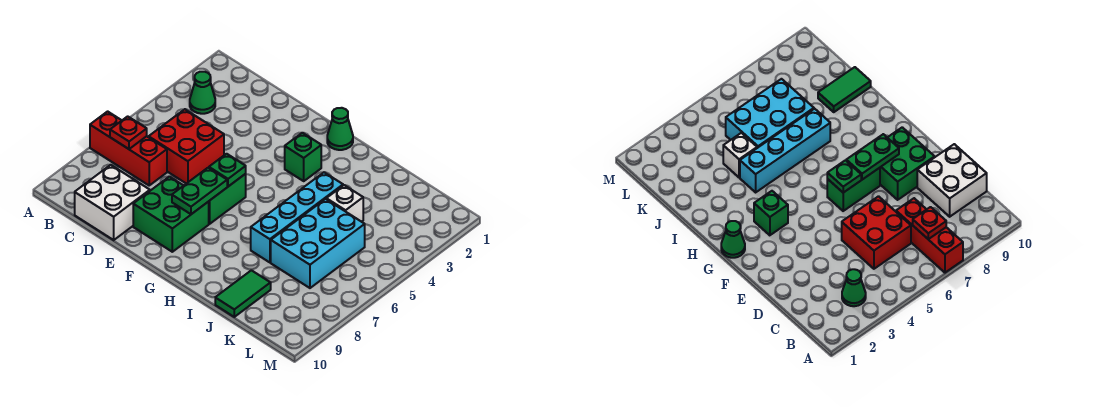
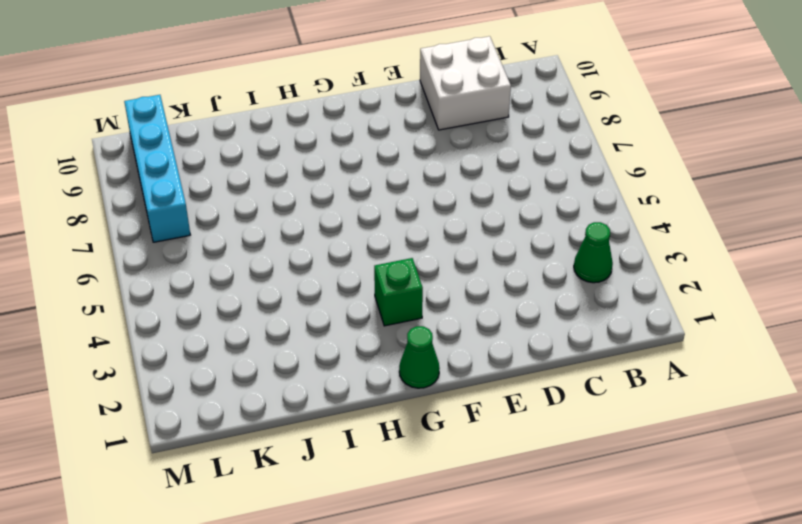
cyan 1x4 brick [124,95,190,242] -> cyan 1x4 brick moved to [251,172,343,262]
none -> red 1x3 brick [90,111,167,185]
none -> red 2x2 brick [149,109,224,184]
none -> green 2x2 brick [133,177,209,252]

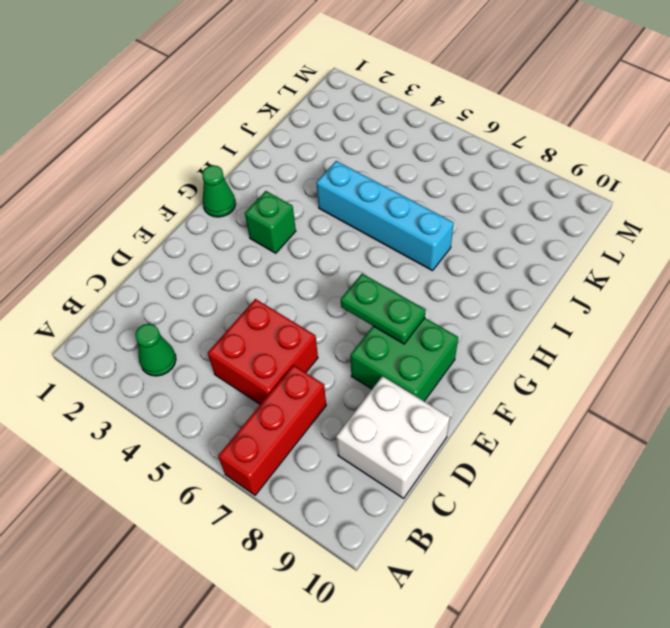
none -> green 1x2 brick [208,174,246,224]
none -> white 1x1 brick [326,185,363,222]
none -> cyan 2x3 brick [271,199,365,288]

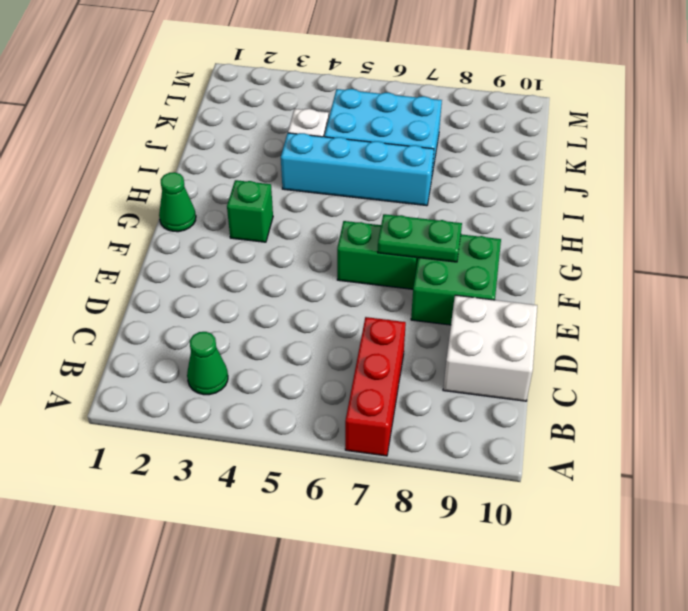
none -> red 2x2 brick [149,109,224,184]
none -> green 1x2 tile [215,270,271,317]
none -> red 1x1 plate [110,116,147,149]

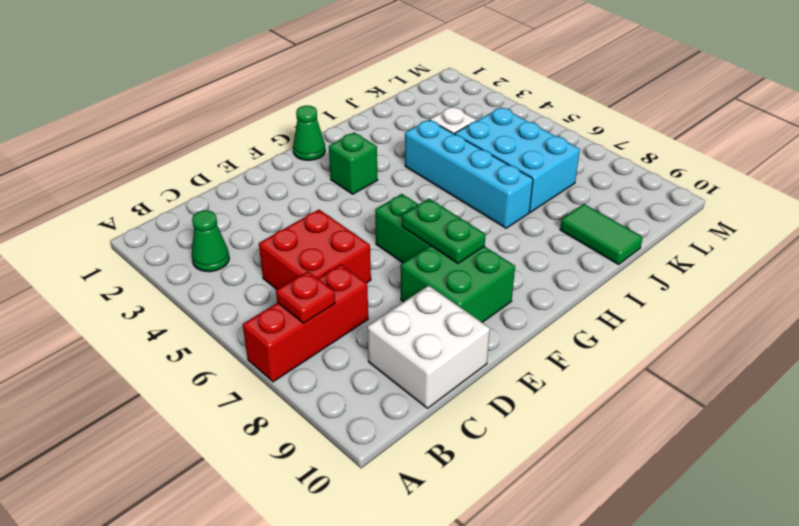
none -> green 1x1 plate [209,154,246,186]

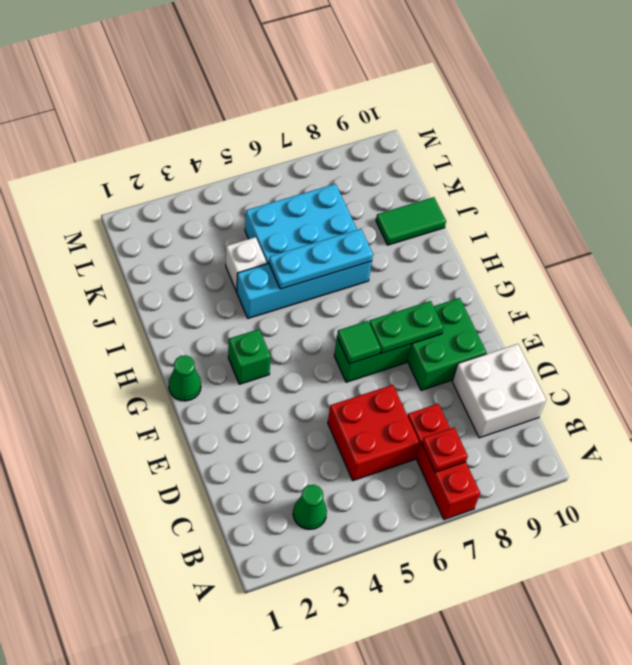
green 1x1 tile [337,321,380,364] -> green 1x1 plate [209,154,246,186]
cyan 1x3 plate [269,229,373,289] -> none

